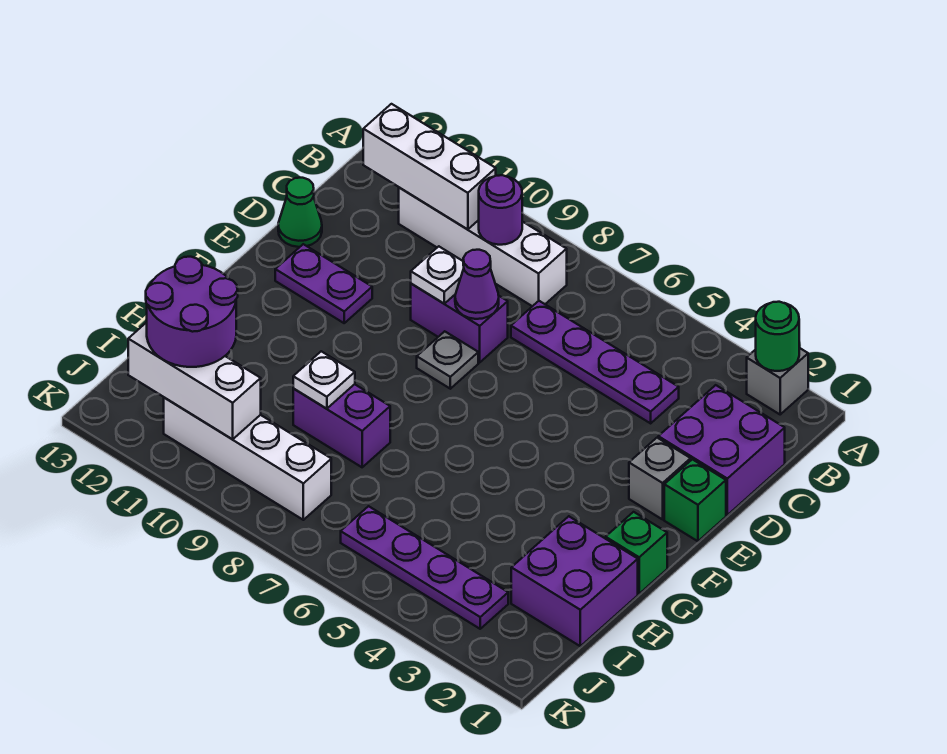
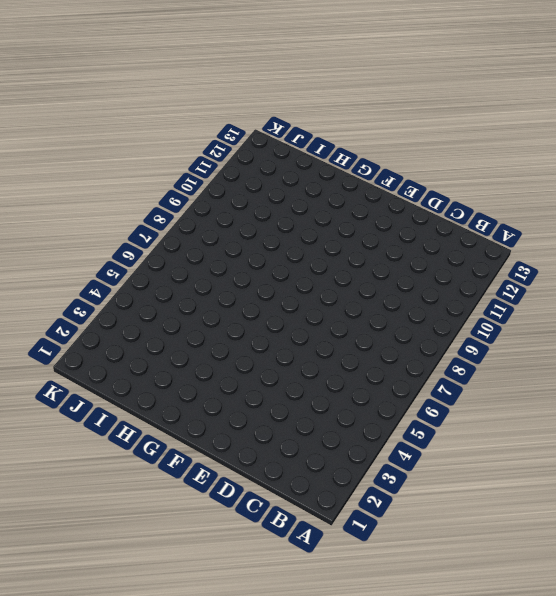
none -> grey 1x1 brick [747,348,808,414]
none -> white 1x4 brick [399,187,567,306]
none -> purple 2x2 brick [658,385,785,515]

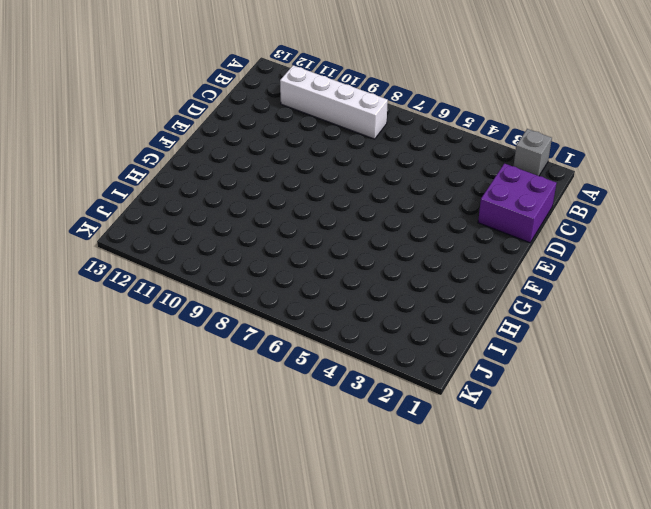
none -> purple 1x4 plate [511,301,679,423]
none -> purple 1x2 brick [411,284,508,362]
none -> green 1x1 cone [278,178,322,247]

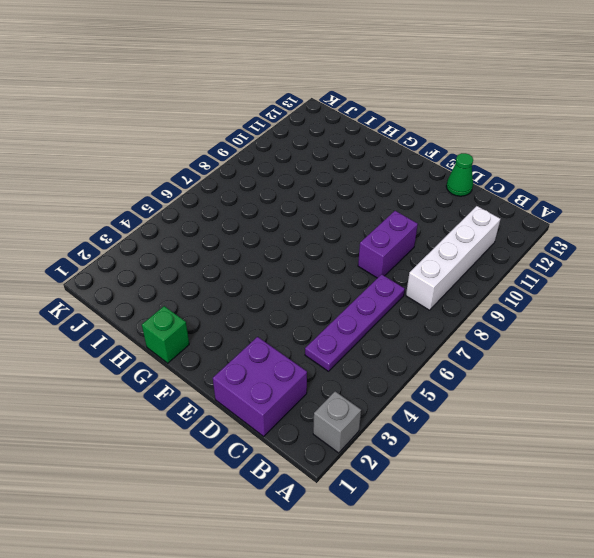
none -> green 1x1 brick [664,459,726,541]
none -> grey 1x1 brick [629,438,691,519]
none -> grey 1x1 plate [417,331,478,389]

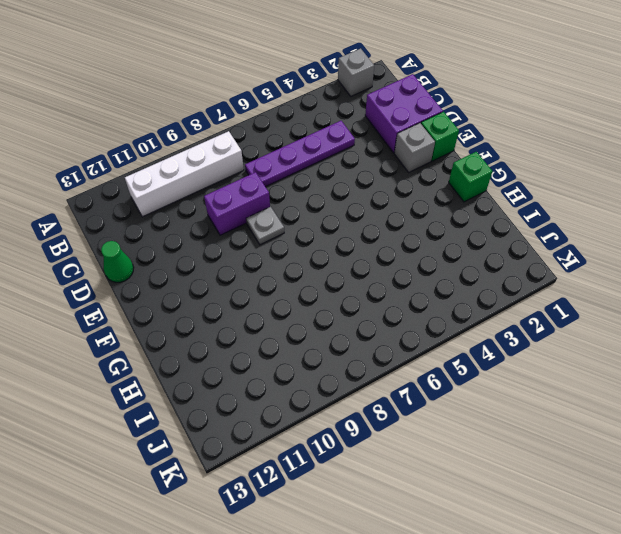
none -> purple 1x2 plate [275,244,372,323]
none -> purple 2x2 brick [511,516,638,646]
none -> purple 1x2 brick [293,384,390,467]

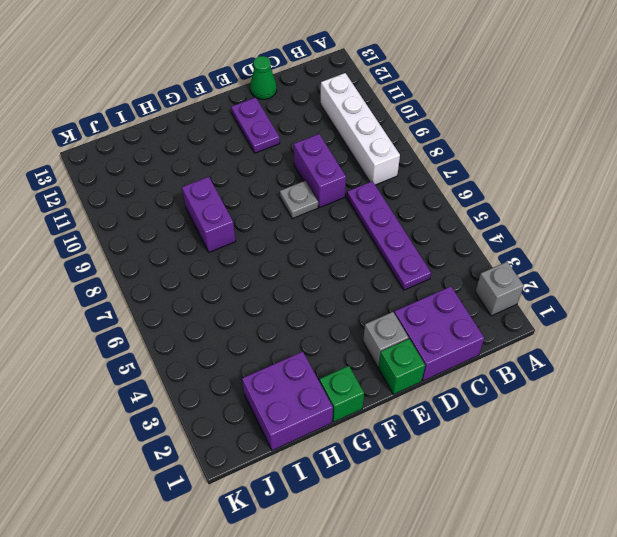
none -> purple 1x4 plate [341,506,508,629]
none -> white 1x4 brick [164,397,331,520]
none -> green 1x1 round brick [756,302,799,371]

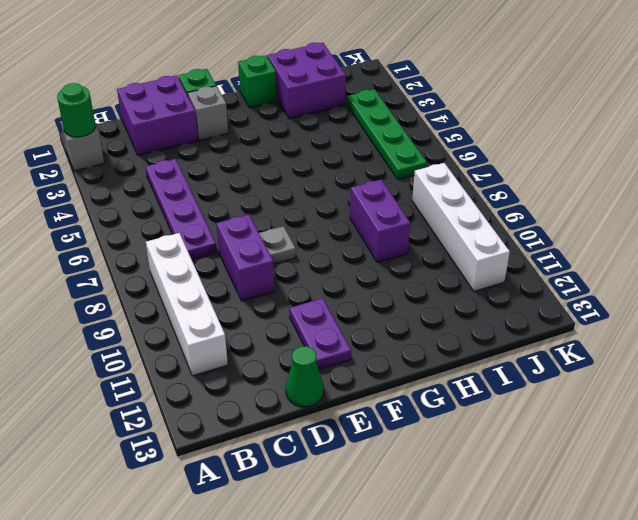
green 1x4 plate [347,89,427,179] -> purple 1x4 plate [341,506,508,629]
none -> purple 1x1 round brick [479,175,522,245]
none -> white 1x3 brick [363,104,496,230]
none -> purple 1x1 cone [455,250,499,319]

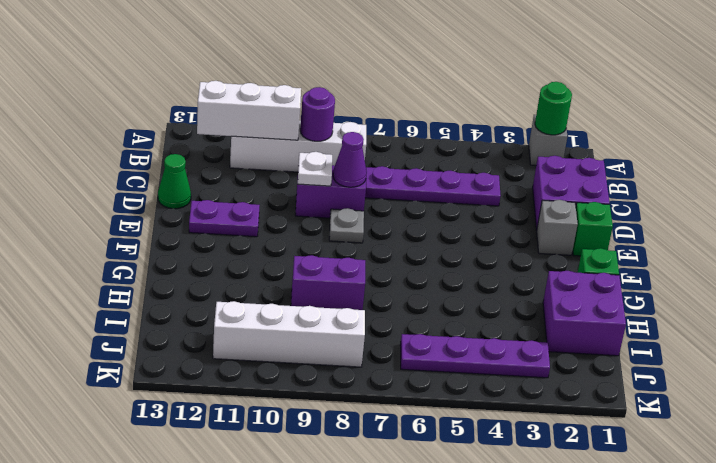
none -> white 1x1 plate [293,351,355,409]
none -> white 1x3 brick [128,322,261,439]
none -> purple 2x2 round brick [146,257,238,367]

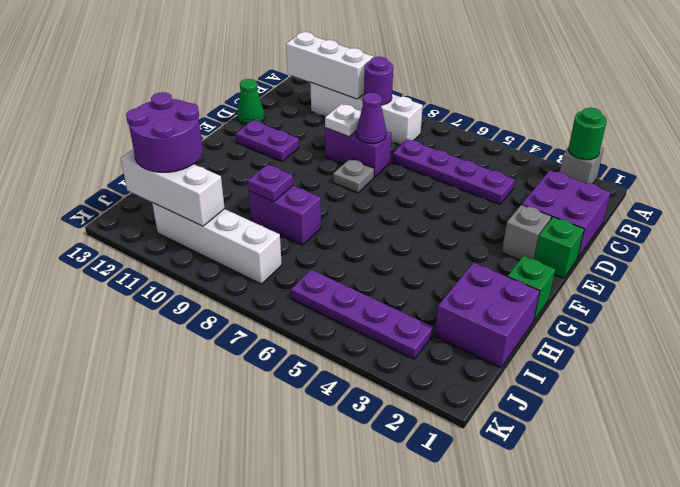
purple 1x1 plate [248,164,293,202] -> white 1x1 plate [293,351,355,409]

